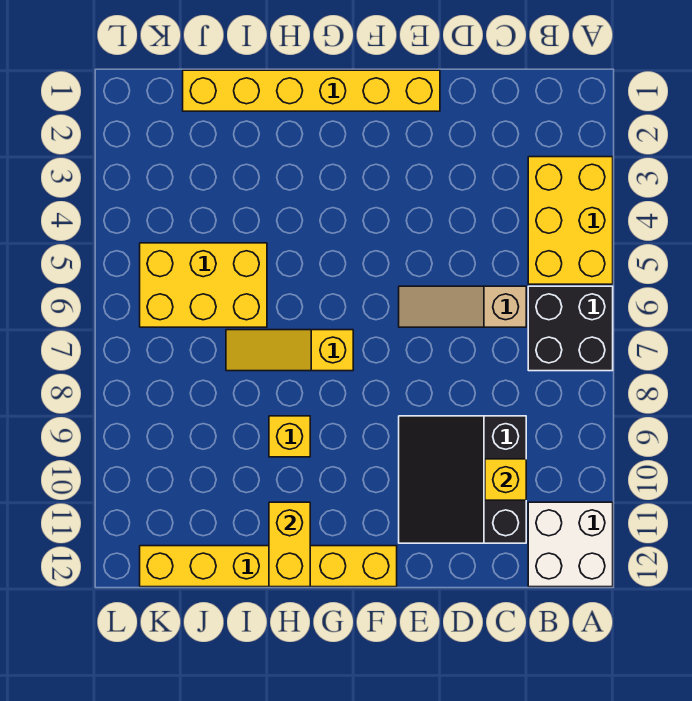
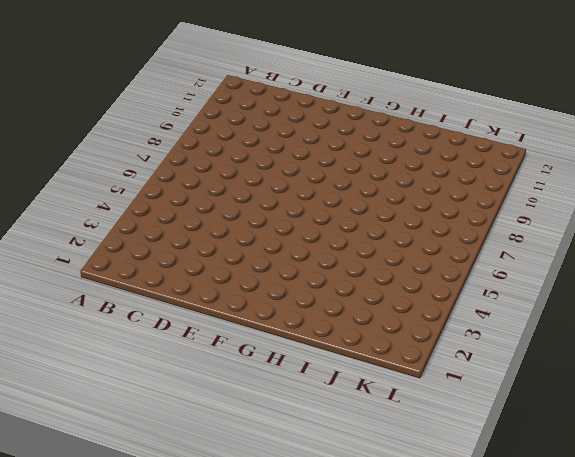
none -> yellow 2x3 brick [528,157,613,284]
none -> black 2x2 brick [528,286,613,371]
none -> white 2x2 brick [528,502,613,587]

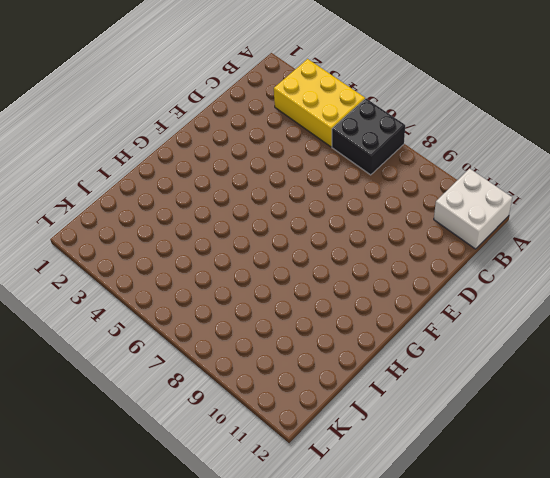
none -> tan 1x3 slope [399,286,526,327]
none -> black 3x3 slope [399,416,526,543]
none -> yellow 1x6 brick [183,70,440,111]

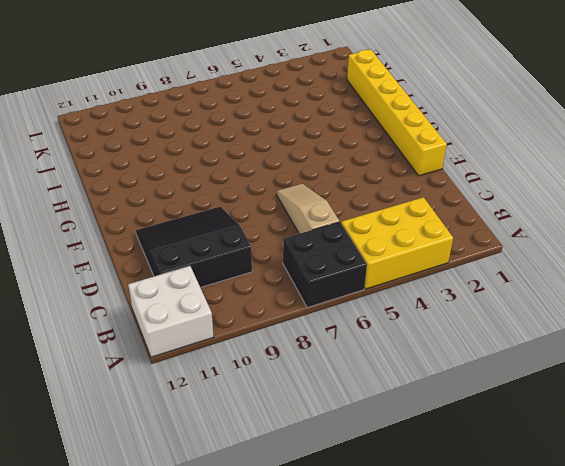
none -> yellow 1x6 brick [140,546,397,587]
none -> yellow 1x3 slope [226,330,353,371]
none -> yellow 1x1 brick [269,416,310,457]

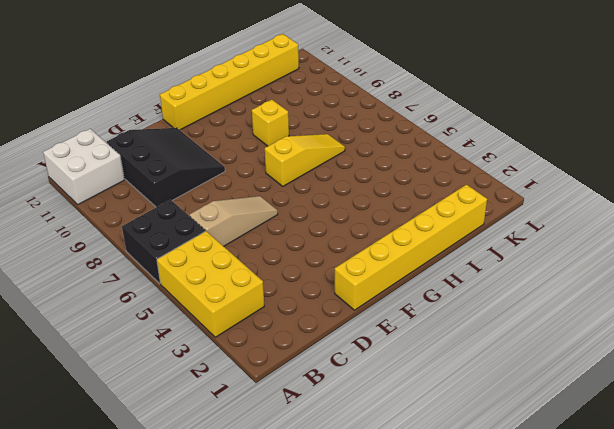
none -> yellow 2x3 brick [140,243,267,327]
none -> yellow 1x1 brick [485,459,526,500]
none -> yellow 1x2 brick [269,502,310,587]

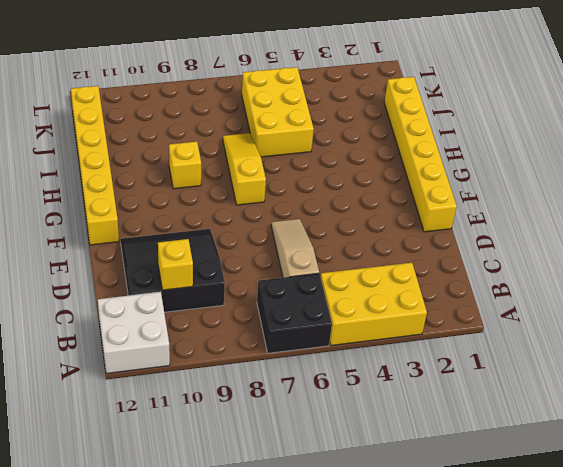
none -> yellow 1x2 brick [269,502,310,587]

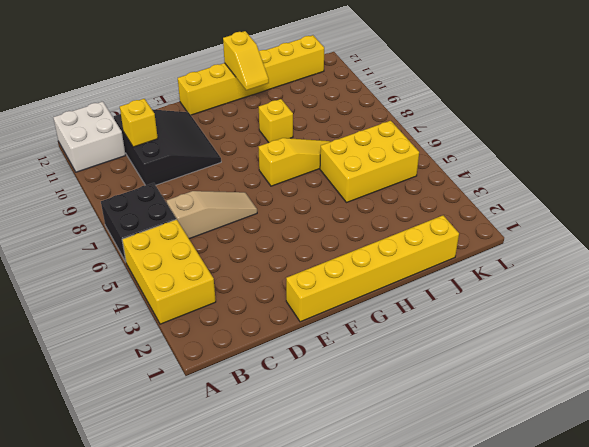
yellow 1x2 slope [223,31,269,90] -> yellow 1x2 brick [269,502,310,587]

